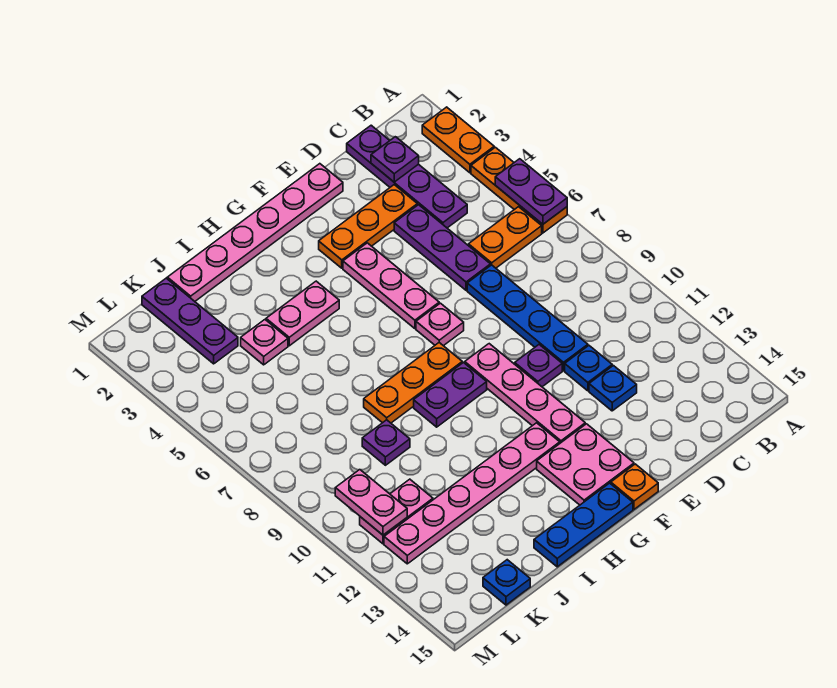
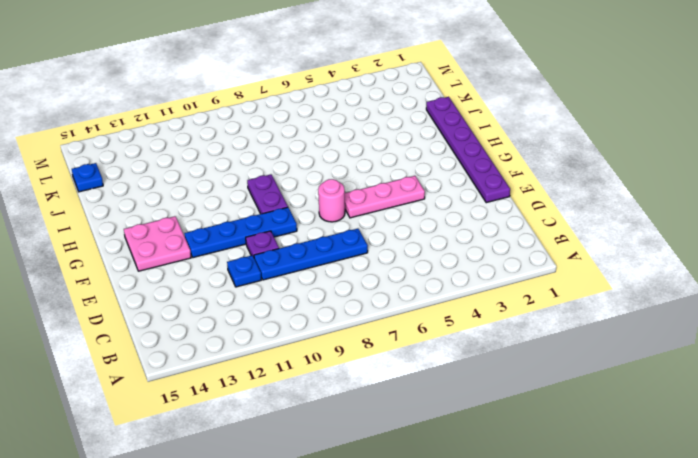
purple 1x6 plate [426,97,510,203] -> pink 1x6 plate [167,164,343,301]
pink 1x1 round brick [318,179,345,222] -> pink 1x1 plate [416,303,464,346]
blue 1x4 plate [184,207,297,258] -> pink 1x4 plate [465,344,585,443]
none -> orange 1x2 plate [422,107,494,173]
none -> orange 1x3 plate [471,147,567,233]
none -> orange 1x2 plate [468,207,542,268]

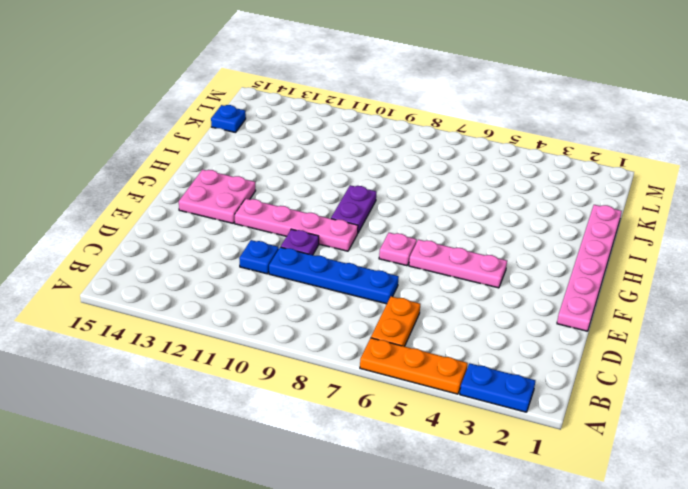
blue 1x2 plate [460,363,535,412] -> orange 1x2 plate [422,107,494,173]
none -> purple 1x4 plate [347,125,467,228]
none -> orange 1x3 plate [319,185,417,268]
none -> purple 1x3 plate [394,205,490,290]

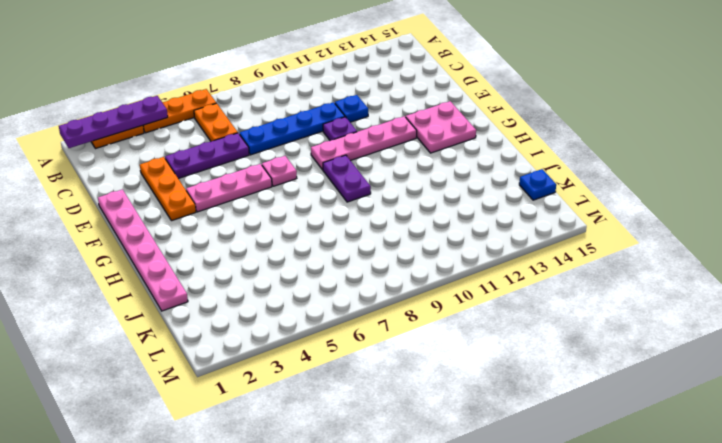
purple 1x4 plate [59,96,168,148] -> purple 1x4 plate moved to [347,125,467,228]
none -> blue 1x1 plate [589,366,637,411]
none -> orange 1x1 plate [611,464,658,509]
none -> orange 1x3 plate [364,343,462,423]

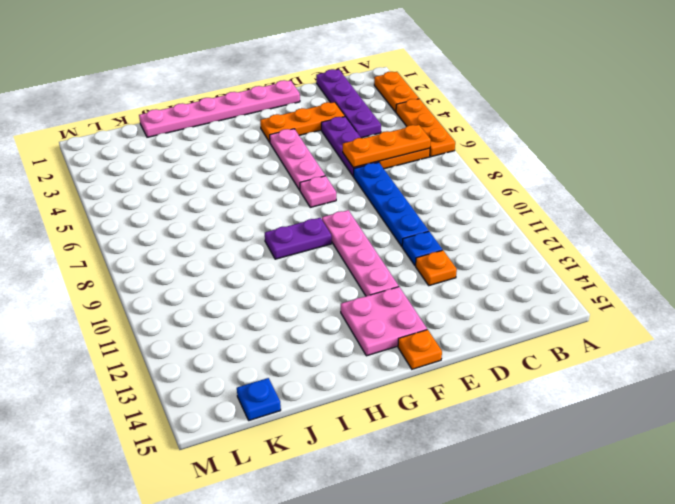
orange 1x3 plate [343,125,431,168] -> orange 1x3 plate moved to [364,343,462,423]
orange 1x1 plate [416,250,457,286] -> blue 1x1 plate [589,366,637,411]
none -> purple 1x1 plate [515,345,562,387]
none -> pink 1x6 plate [384,423,560,564]
none -> blue 1x3 plate [534,483,633,567]

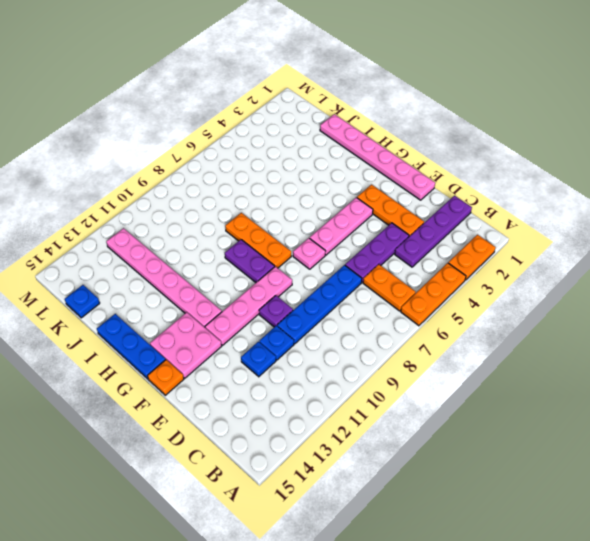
none -> pink 1x2 plate [266,281,339,346]
none -> pink 1x1 plate [241,320,288,365]
none -> purple 1x1 plate [362,420,410,465]

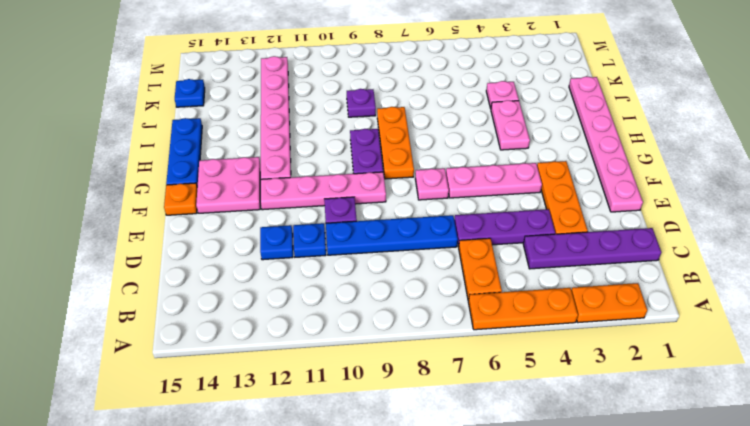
none -> purple 1x3 plate [142,278,238,364]
none -> pink 1x2 plate [360,479,433,544]
none -> purple 1x2 plate [495,159,567,224]

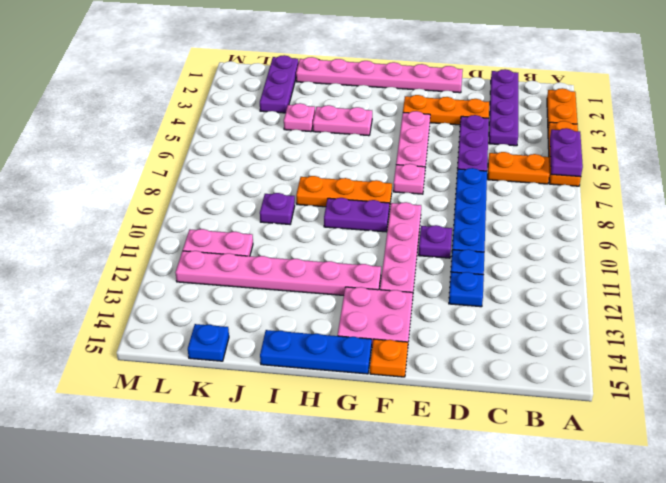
none -> purple 1x1 plate [371,137,419,182]
none -> pink 1x2 plate [335,470,407,535]

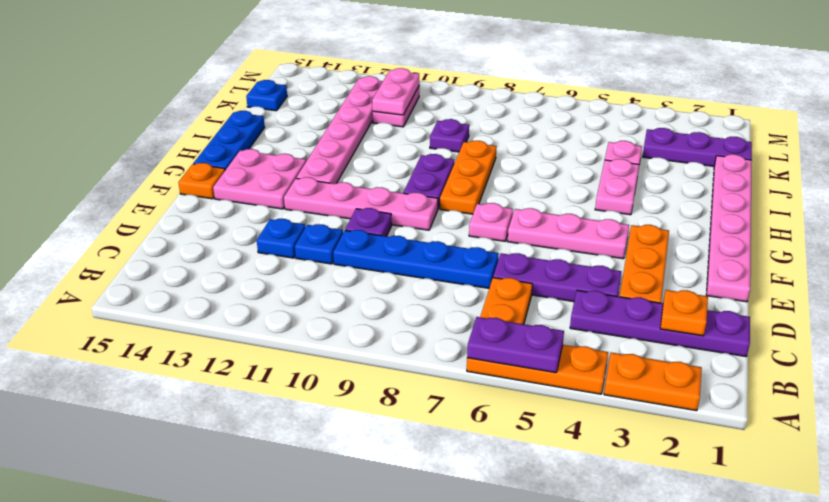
orange 1x1 plate [660,290,708,336] -> purple 1x1 plate [371,137,419,182]
pink 1x2 plate [372,68,419,115] -> pink 1x2 plate turned to [335,470,407,535]

